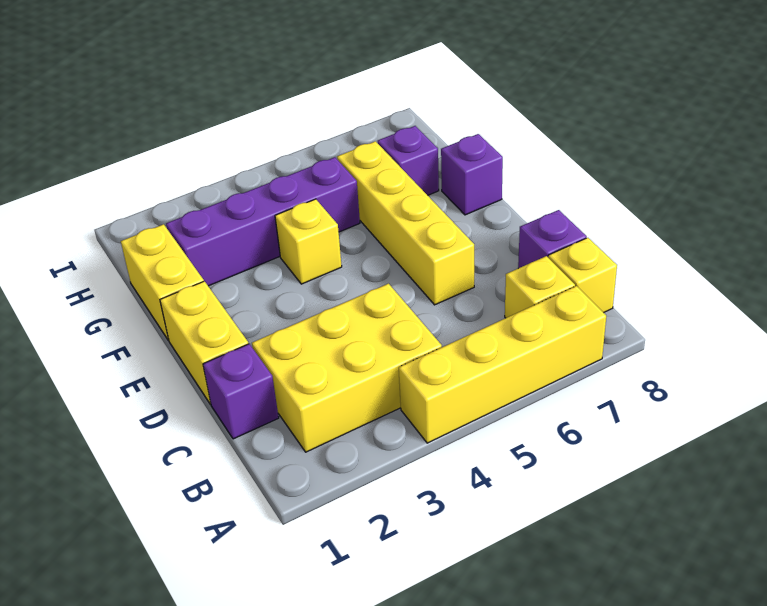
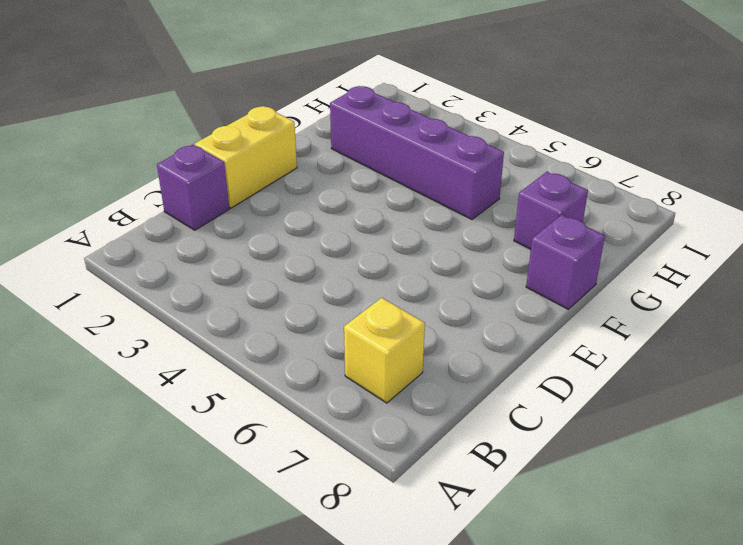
none -> yellow 1x4 brick [399,286,606,443]
none -> yellow 2x3 brick [252,284,442,452]
none -> yellow 1x1 brick [548,238,617,313]

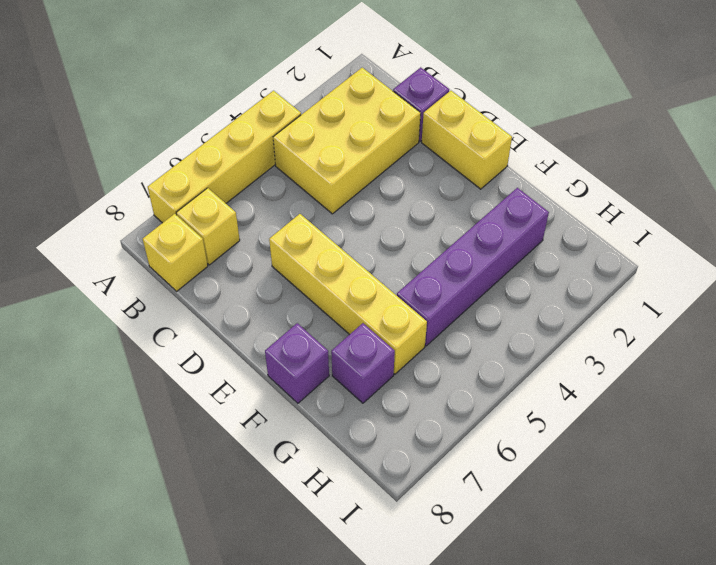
none -> purple 1x1 brick [518,210,587,268]
none -> yellow 1x2 brick [121,224,204,340]
none -> yellow 1x1 brick [275,199,342,284]

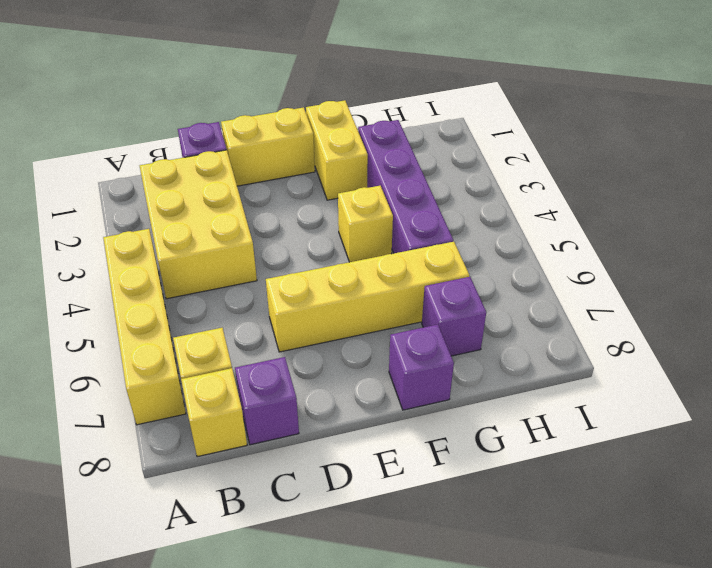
yellow 1x2 brick [306,100,368,200] -> yellow 1x2 brick turned to [121,224,204,340]

